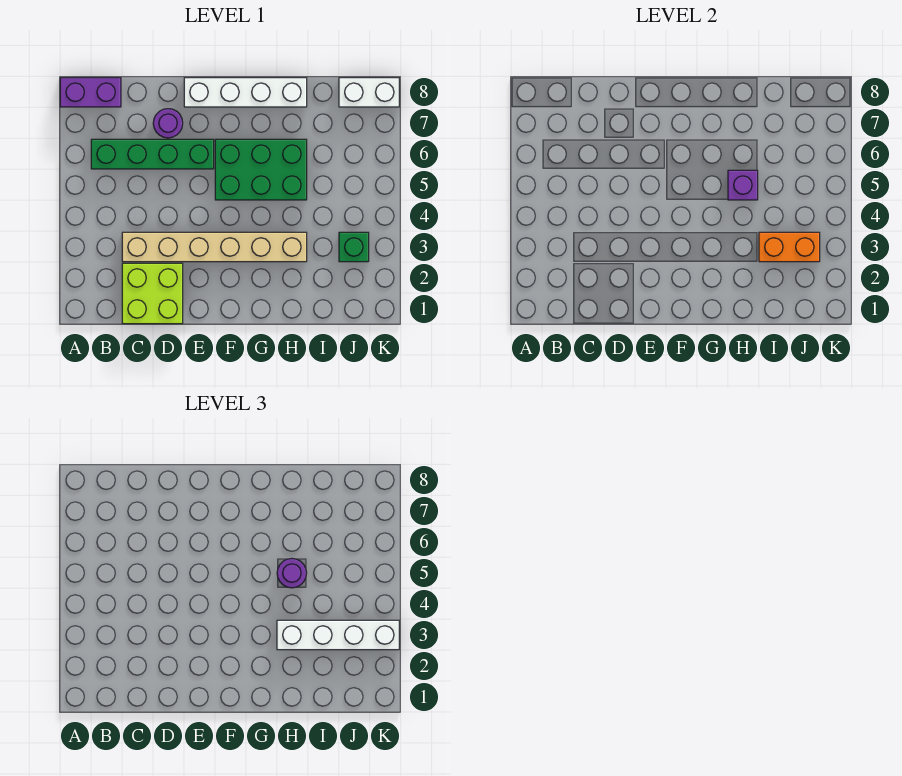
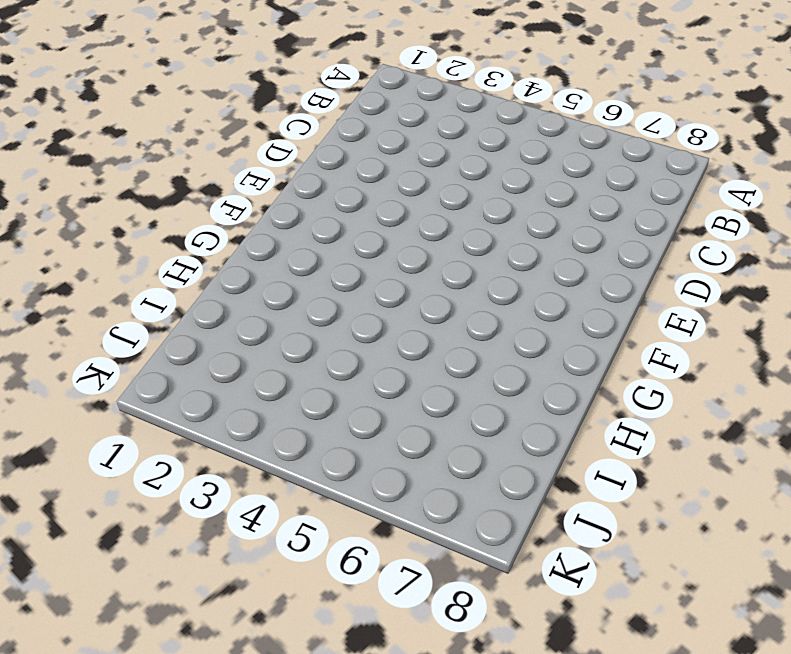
none -> purple 1x2 brick [60,78,121,107]
none -> green 1x4 brick [91,139,214,169]
none -> lime 2x2 brick [122,263,183,324]

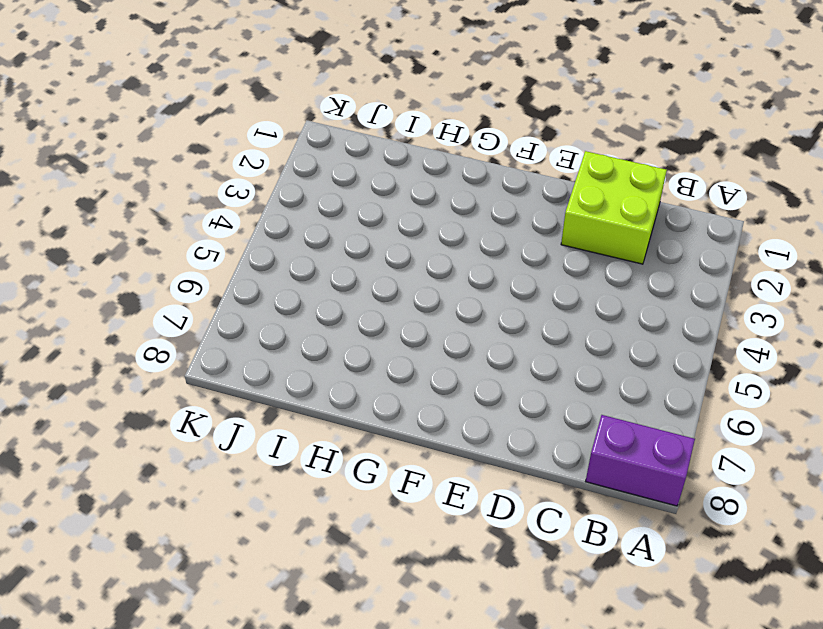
none -> green 1x4 brick [91,139,214,169]
none -> tan 1x6 brick [122,232,307,262]
none -> purple 1x1 round brick [153,109,183,138]

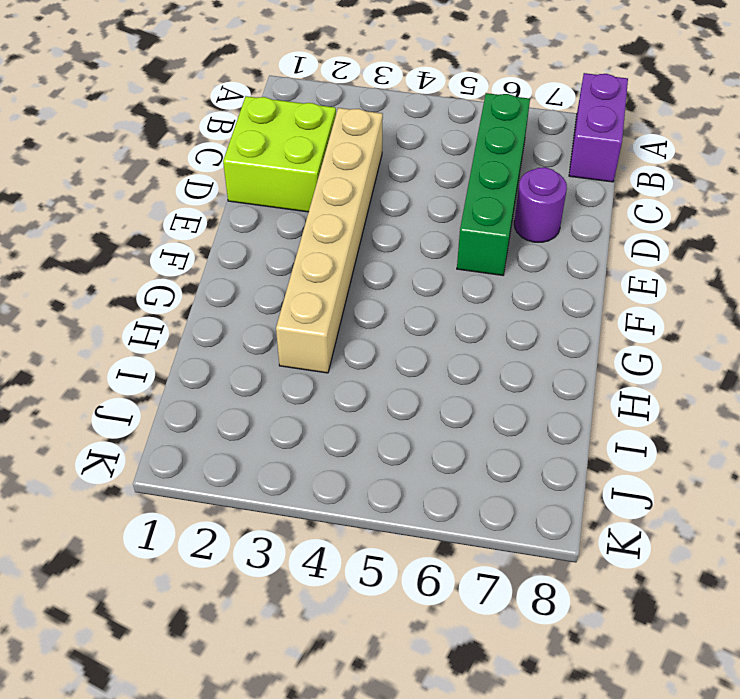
none -> white 1x4 brick [184,78,307,107]
none -> green 2x3 brick [215,139,307,200]
none -> green 1x1 brick [339,232,369,262]

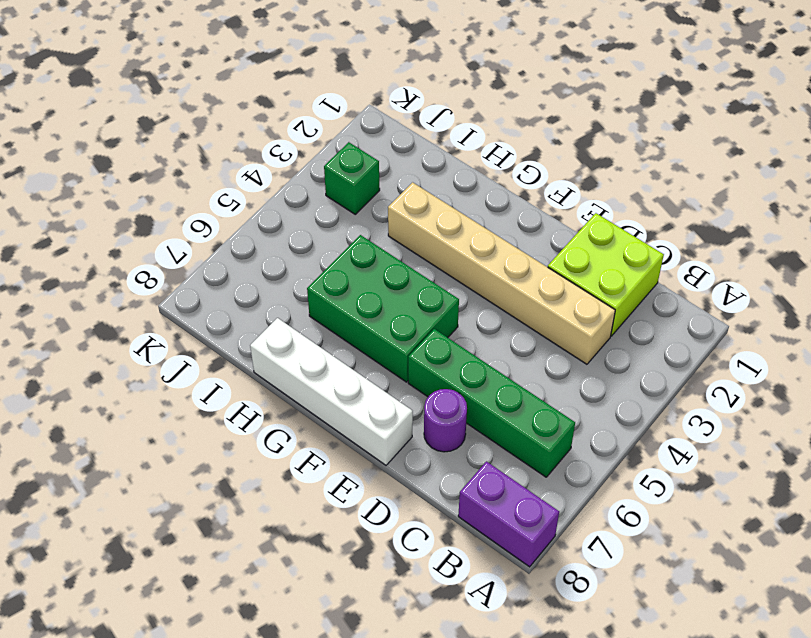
none -> white 1x2 brick [339,78,399,107]
none -> purple 1x1 brick [728,170,758,200]
none -> orange 1x2 brick [759,232,820,262]

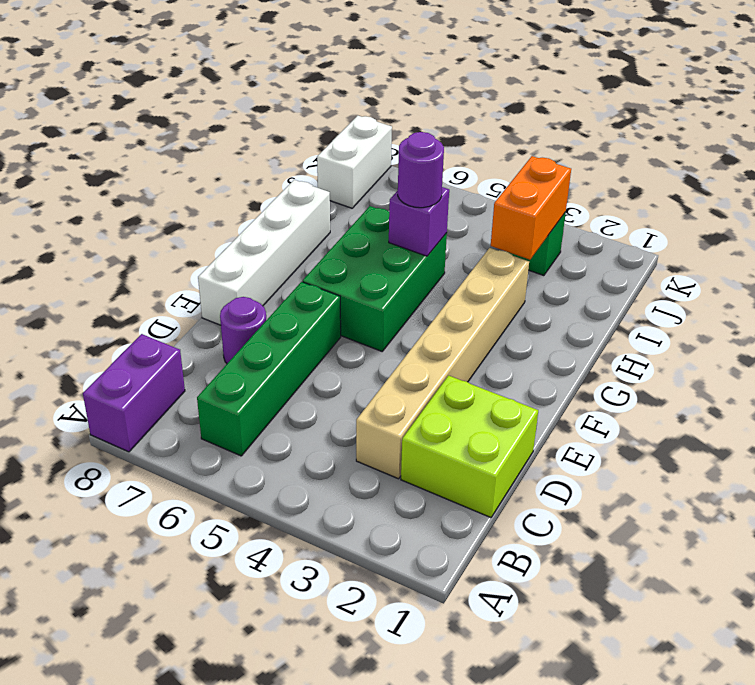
none -> white 1x4 brick [277,620,399,650]

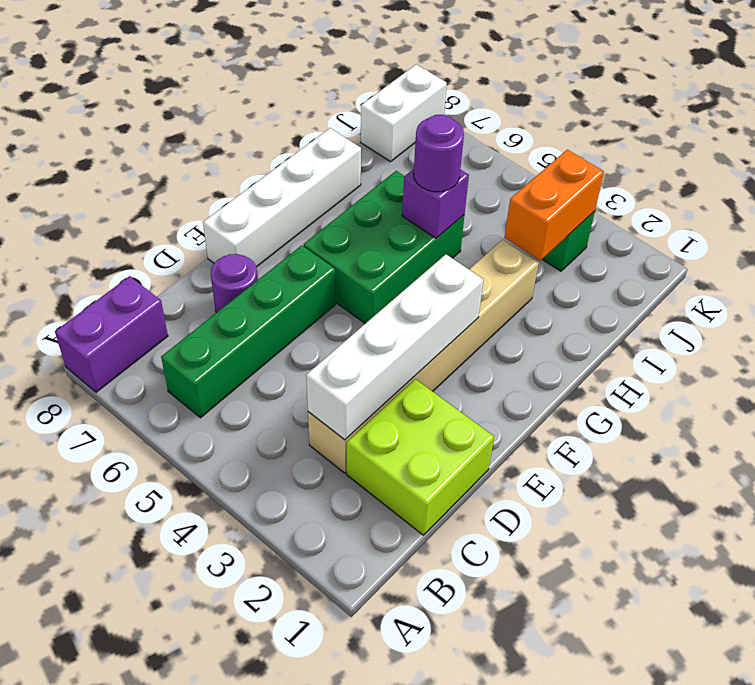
white 1x4 brick [306,254,484,440] -> white 1x4 brick moved to [277,620,399,650]

